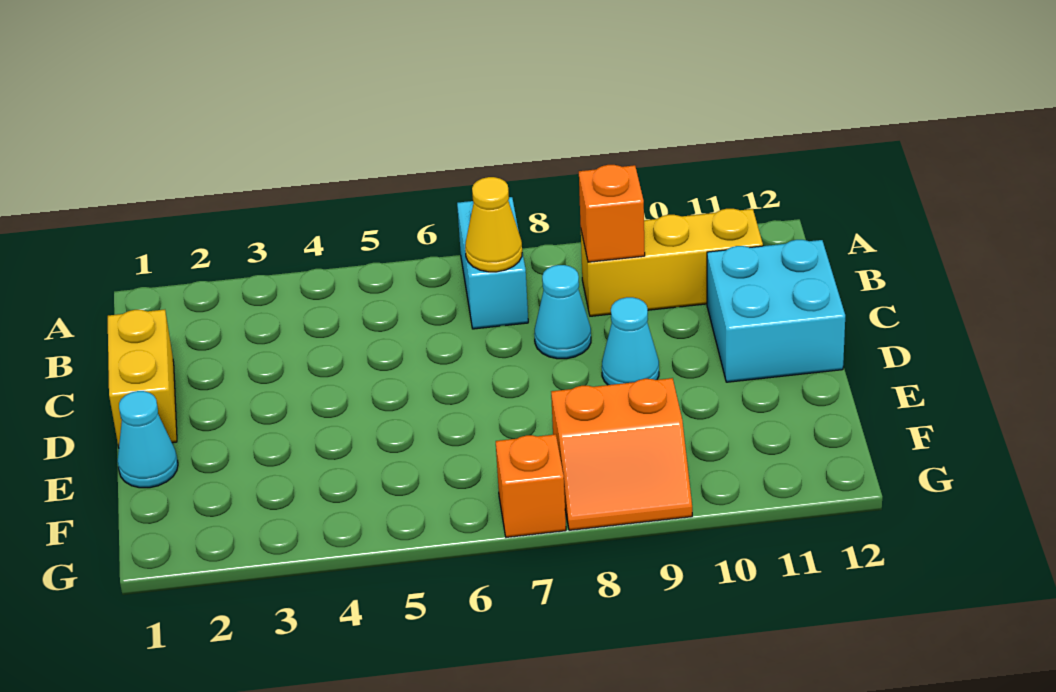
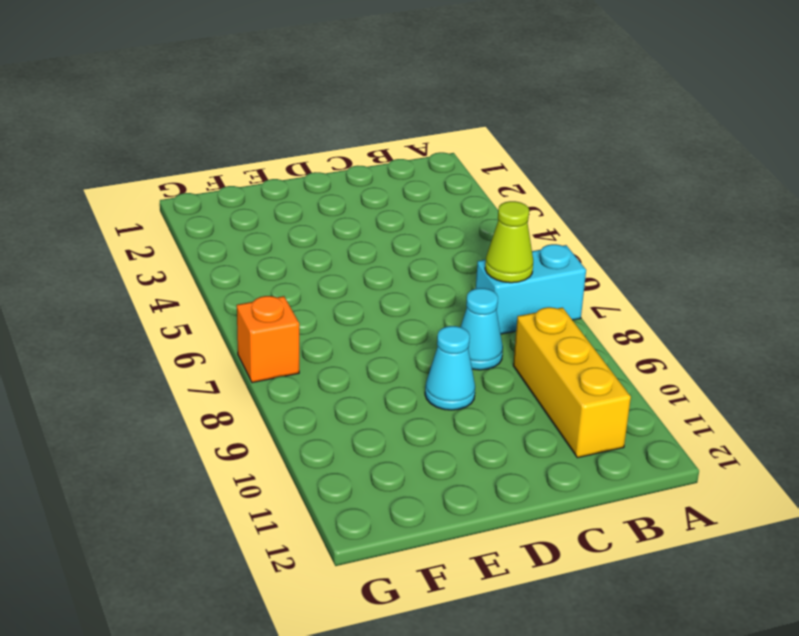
lime 1x1 cone [485,201,533,283] -> yellow 1x1 cone [465,177,522,272]
none -> yellow 1x2 brick [108,310,177,448]
none -> cyan 2x2 brick [707,240,845,382]

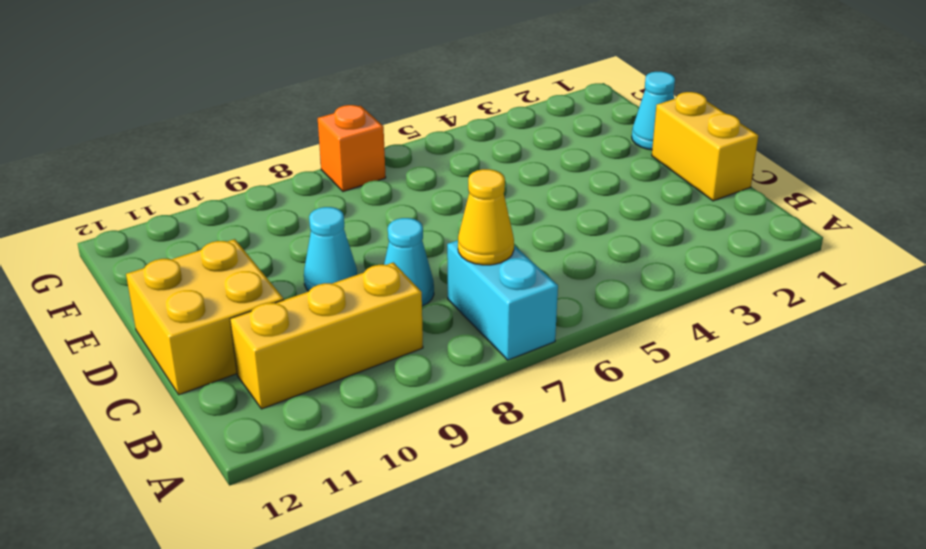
yellow 2x2 brick [126,239,284,395] -> cyan 2x2 brick [707,240,845,382]
none -> orange 2x2 slope [551,378,692,530]
none -> orange 1x1 brick [579,165,645,262]

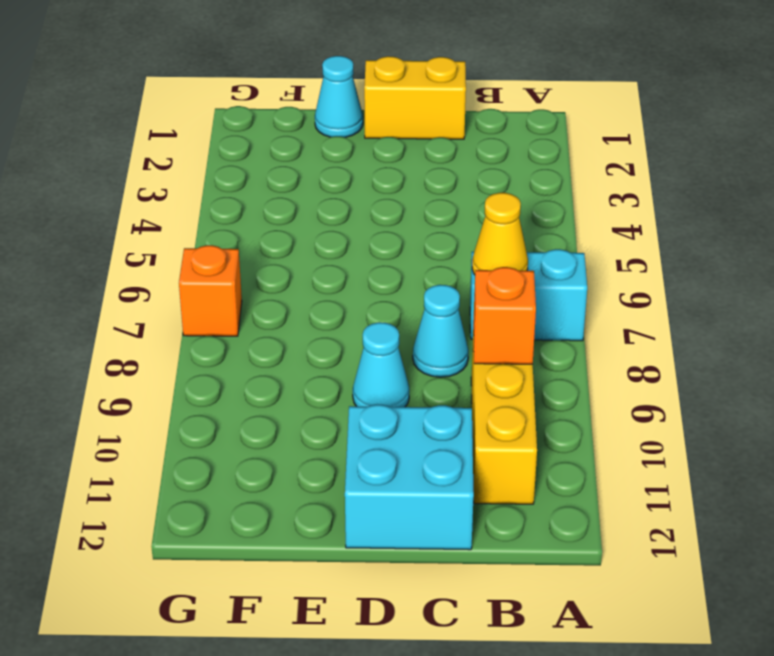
none -> orange 2x2 slope [551,378,692,530]

